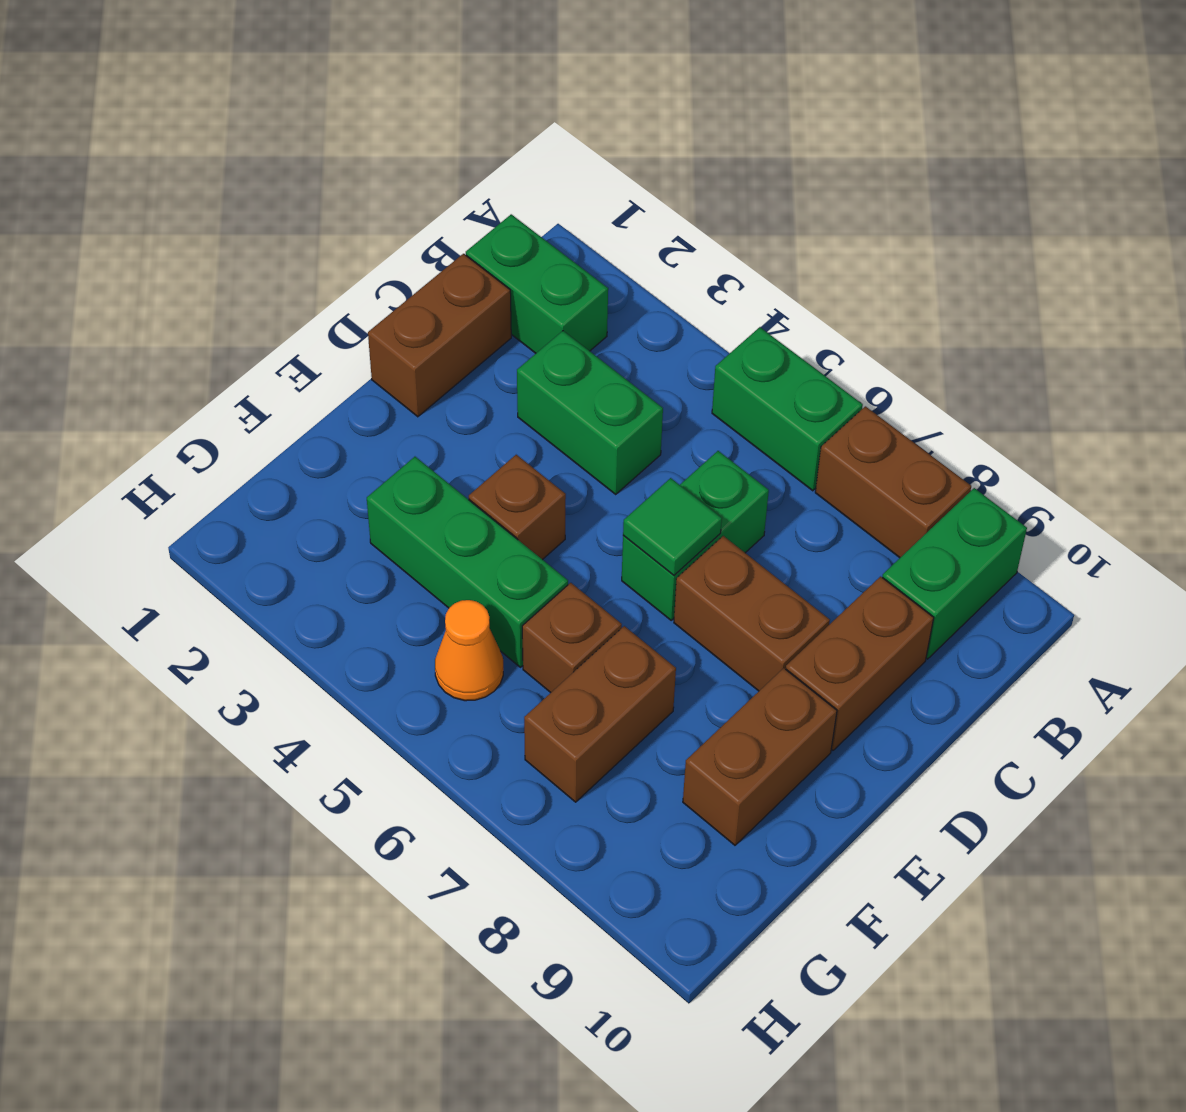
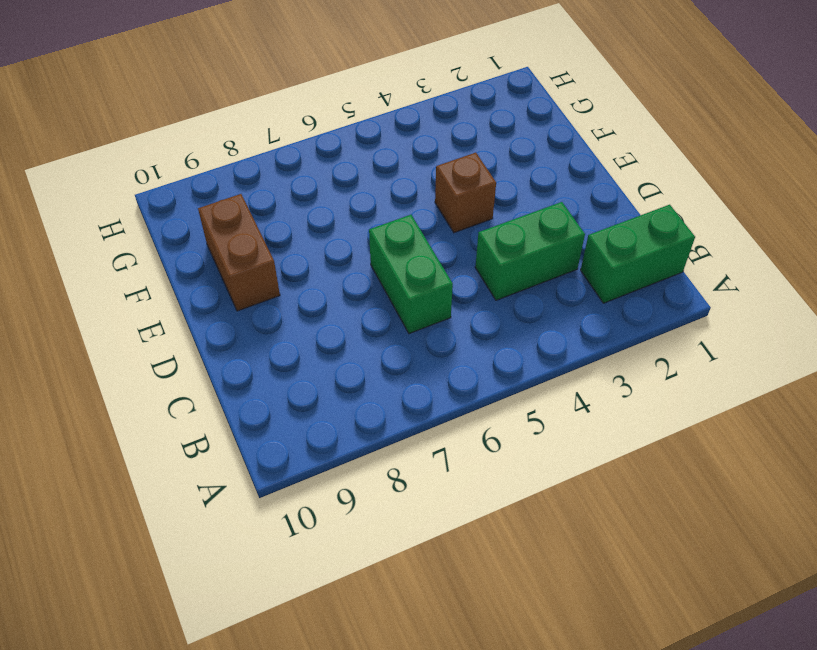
none -> green 1x2 brick [712,327,863,491]
none -> brown 1x2 brick [815,406,971,558]
none -> green 1x2 brick [882,488,1027,659]

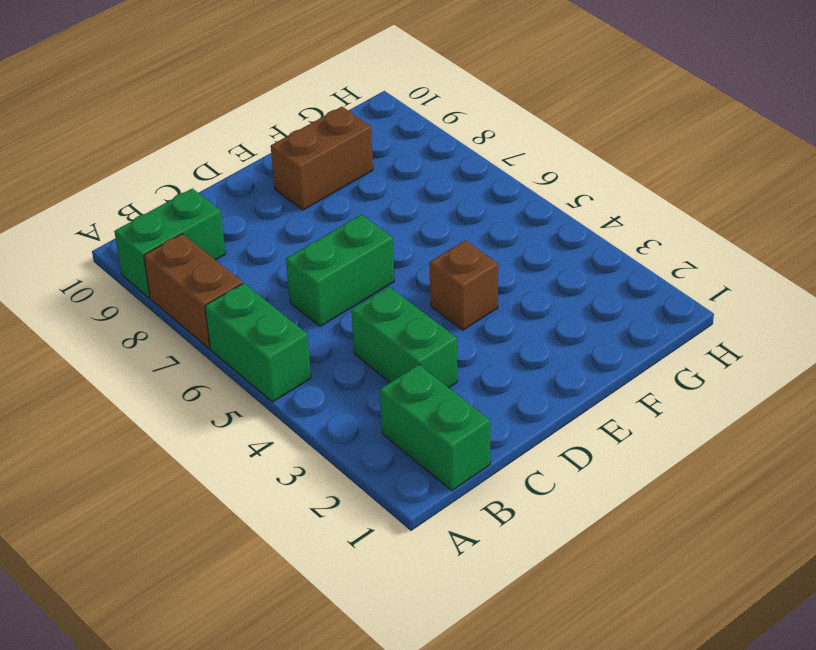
none -> brown 1x2 brick [368,254,511,417]
none -> brown 1x2 brick [786,576,934,750]
none -> brown 1x2 brick [674,536,830,691]

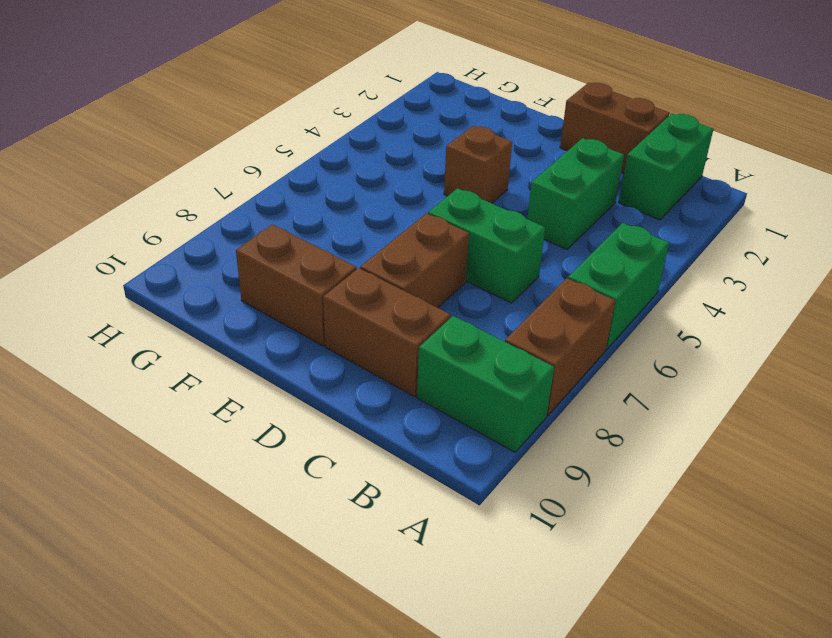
none -> green 1x3 brick [367,457,568,667]
none -> brown 1x1 brick [522,583,622,693]
none -> brown 1x2 brick [524,626,676,802]

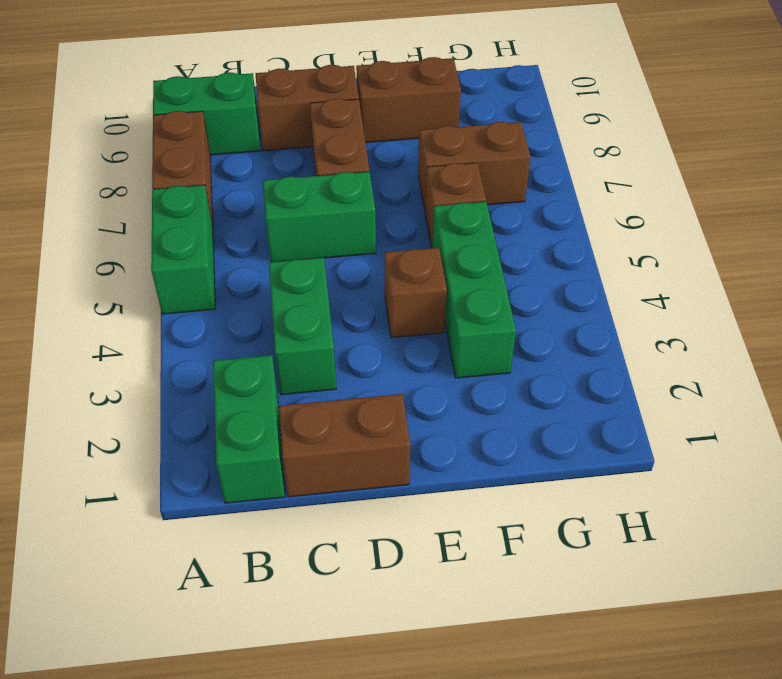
none -> orange 1x1 cone [435,600,503,701]
none -> green 1x1 tile [623,478,722,575]

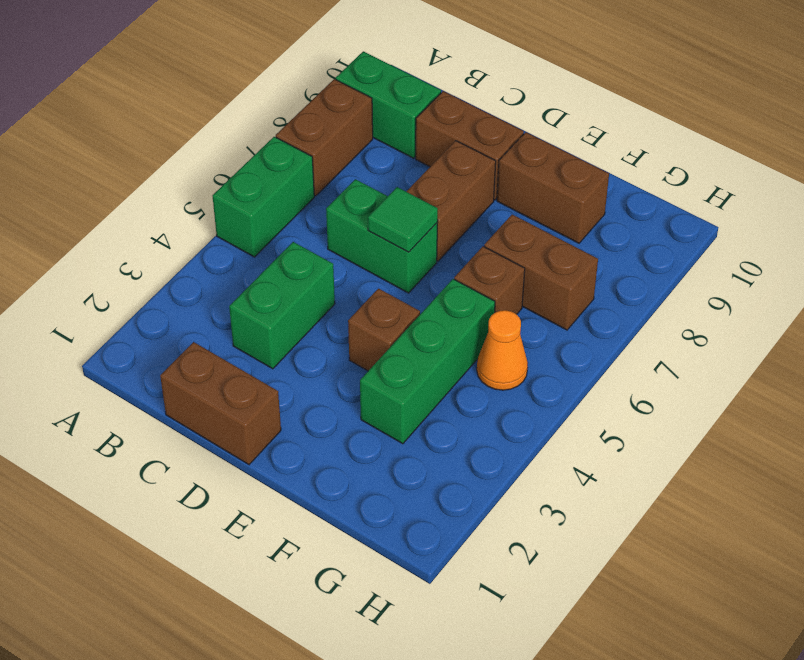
none -> green 1x2 brick [466,214,608,353]

